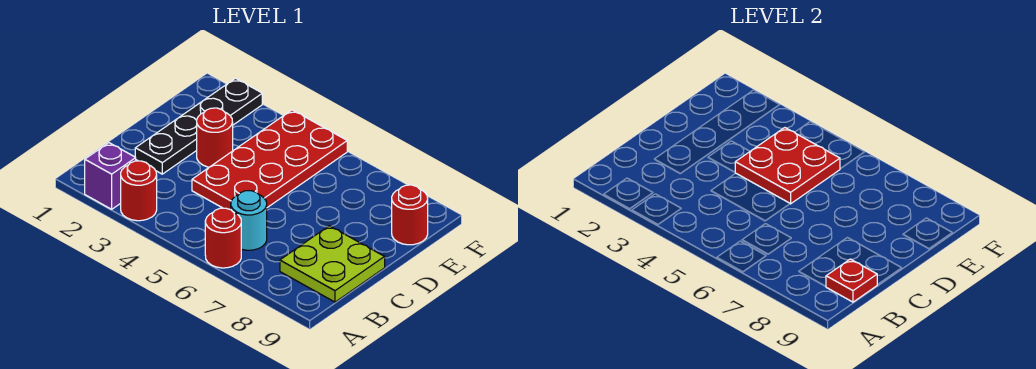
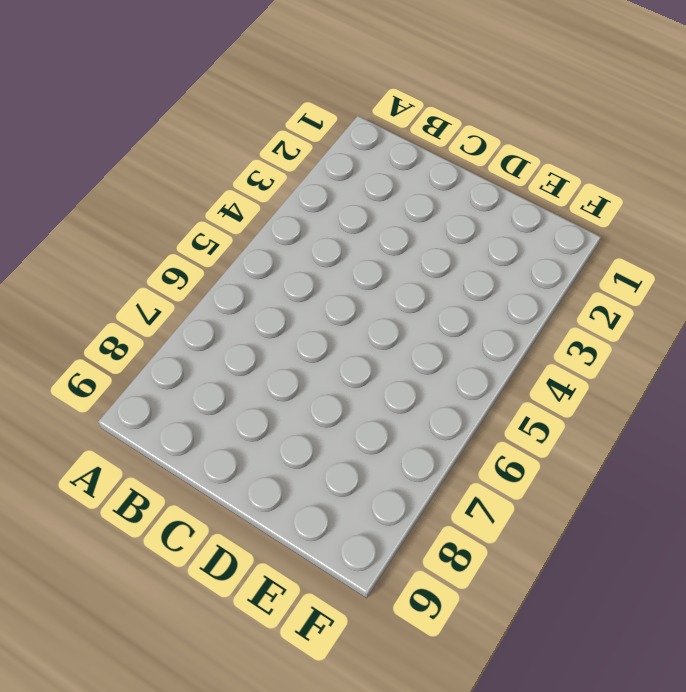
none -> purple 1x1 brick [85,143,136,209]
none -> red 1x1 round brick [121,161,157,221]

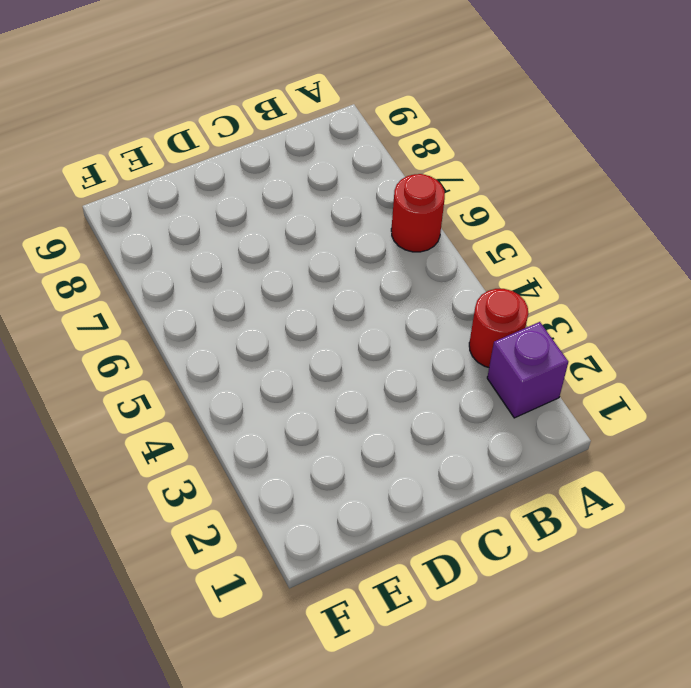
none -> cyan 1x1 round brick [231,191,267,250]
none -> lime 2x2 plate [280,226,385,302]

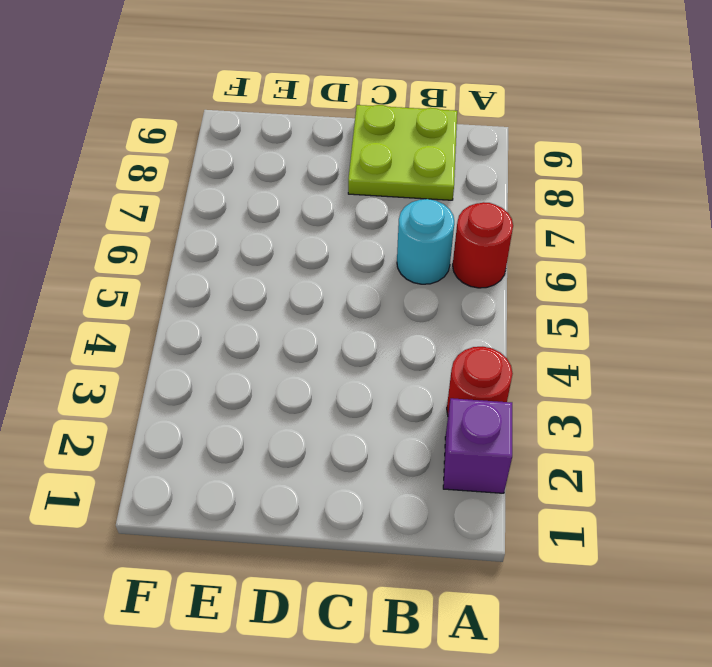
none -> black 1x4 plate [135,78,262,174]
none -> red 2x4 plate [192,110,347,210]

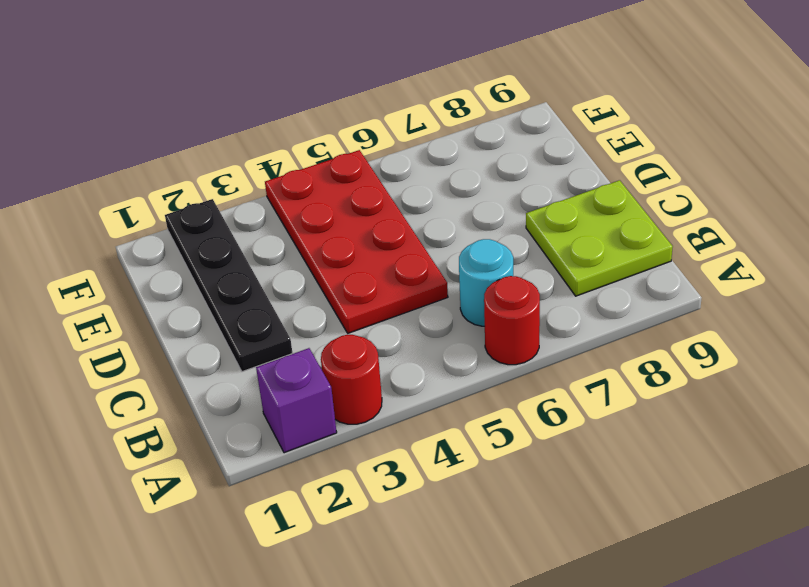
none -> red 1x1 round brick [197,108,233,167]
none -> red 1x1 round brick [392,185,428,245]

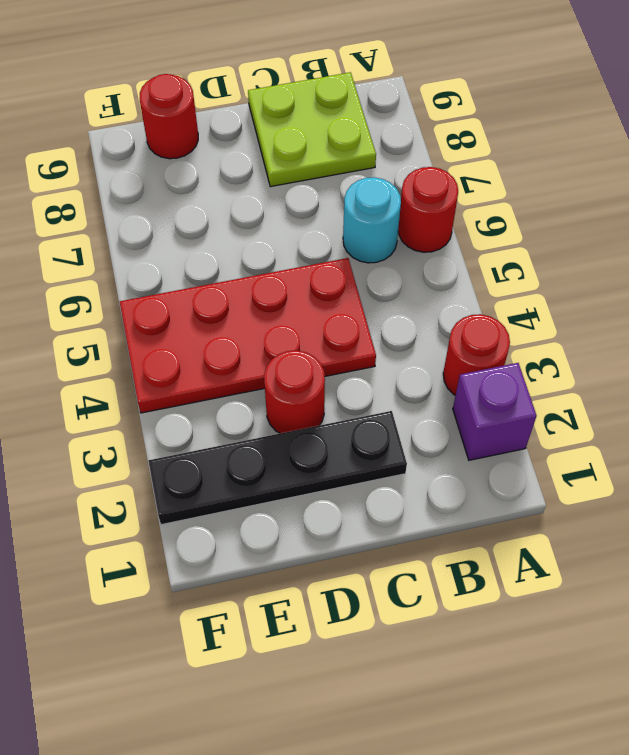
none -> red 1x1 plate [826,259,878,302]
none -> red 2x2 plate [735,128,840,204]

